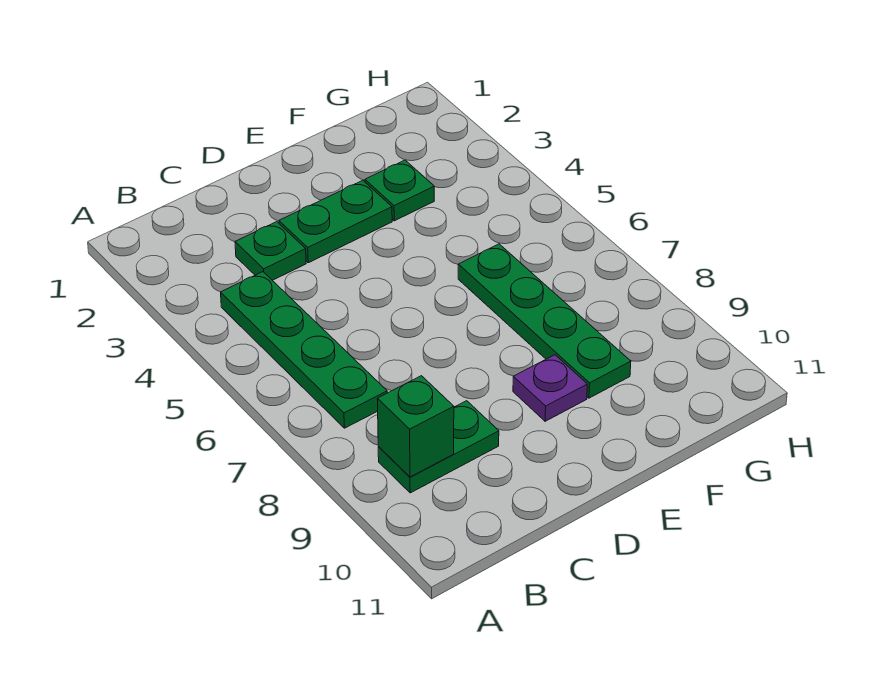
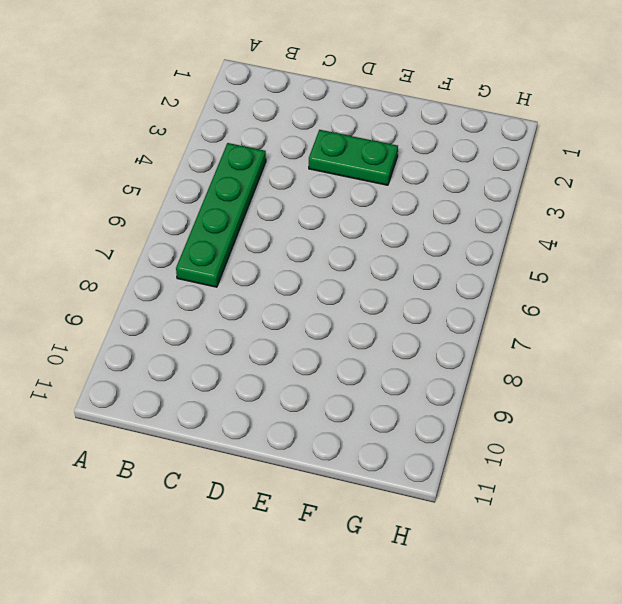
none -> green 1x2 plate [378,401,499,493]
none -> green 1x1 plate [235,222,306,280]

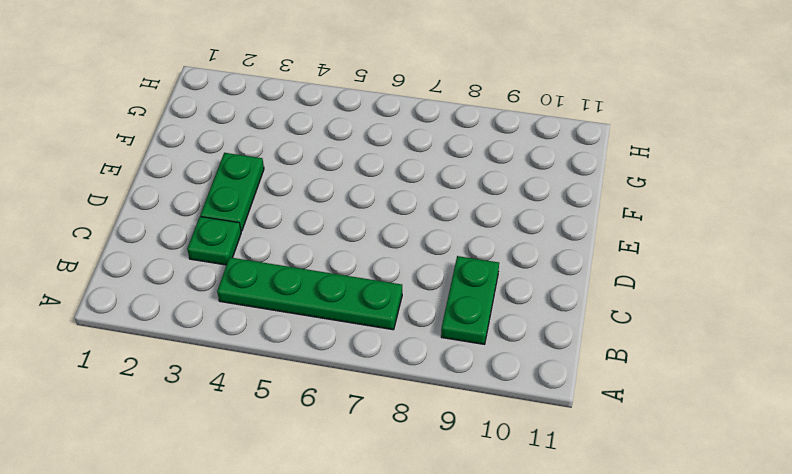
none -> purple 1x1 plate [513,355,587,421]
none -> green 1x1 plate [365,160,434,221]

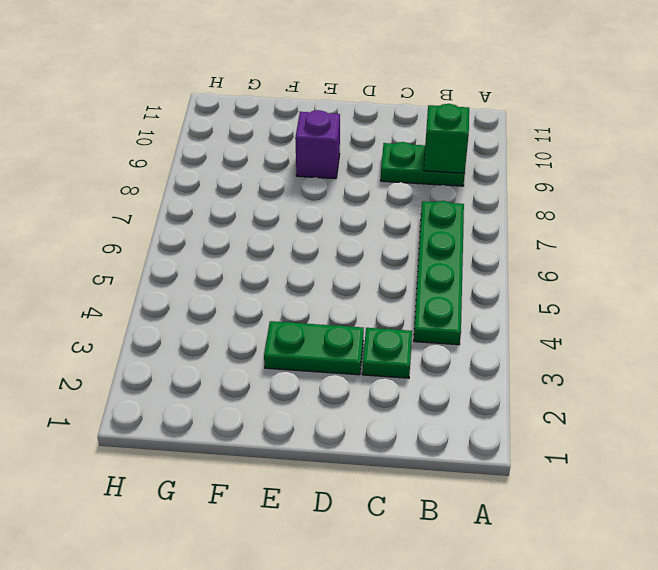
purple 1x1 brick [295,110,340,179] -> purple 1x1 plate [513,355,587,421]
none -> green 1x1 plate [365,160,434,221]
none -> green 1x4 plate [458,244,631,398]

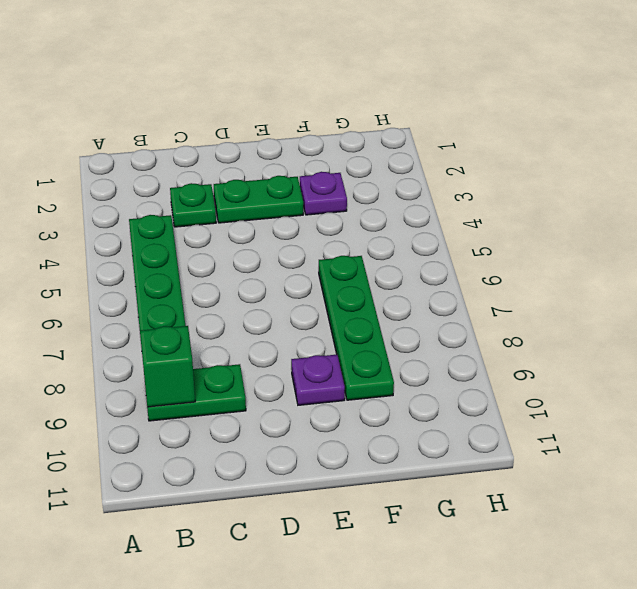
purple 1x1 plate [300,172,347,215] -> green 1x1 plate [365,160,434,221]

